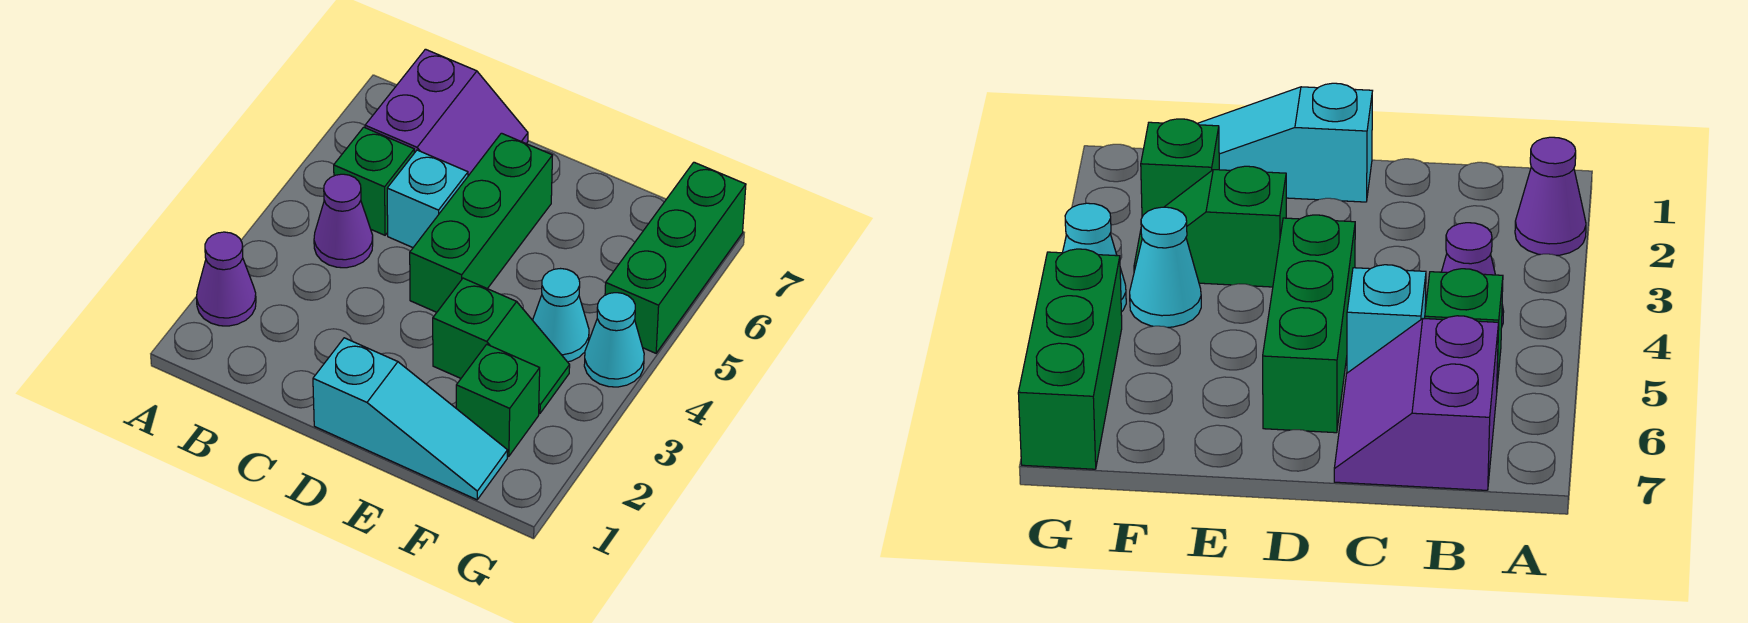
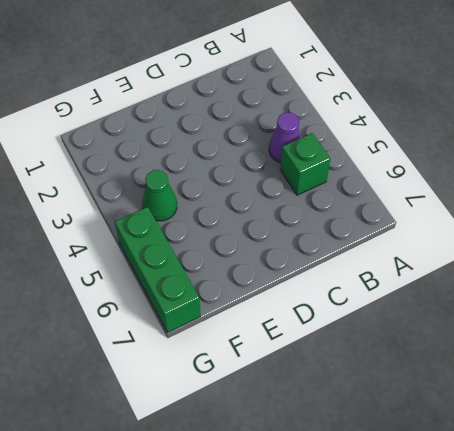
green 1x1 cone [142,170,177,221] -> cyan 1x1 cone [533,269,589,362]
none -> purple 1x1 cone [196,232,256,326]
none -> purple 2x2 slope [365,49,528,176]
none -> cyan 1x1 brick [387,150,468,248]

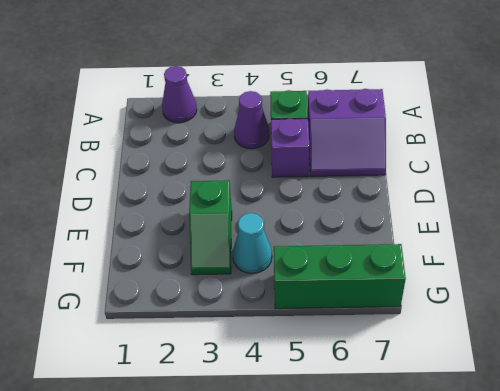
purple 1x1 brick [271,118,309,177] -> cyan 1x1 brick [387,150,468,248]
none -> cyan 1x3 slope [313,338,508,500]
none -> green 1x3 brick [410,133,553,312]
none -> green 1x1 brick [456,344,540,456]

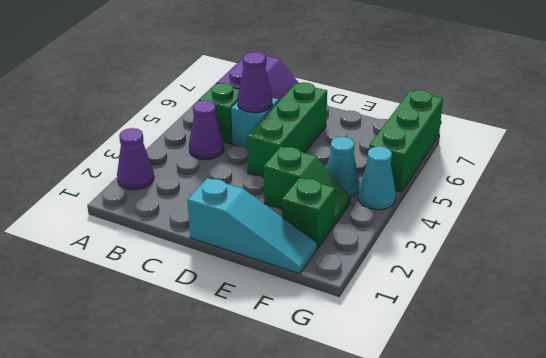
purple 1x1 cone [237,52,272,113] -> none

